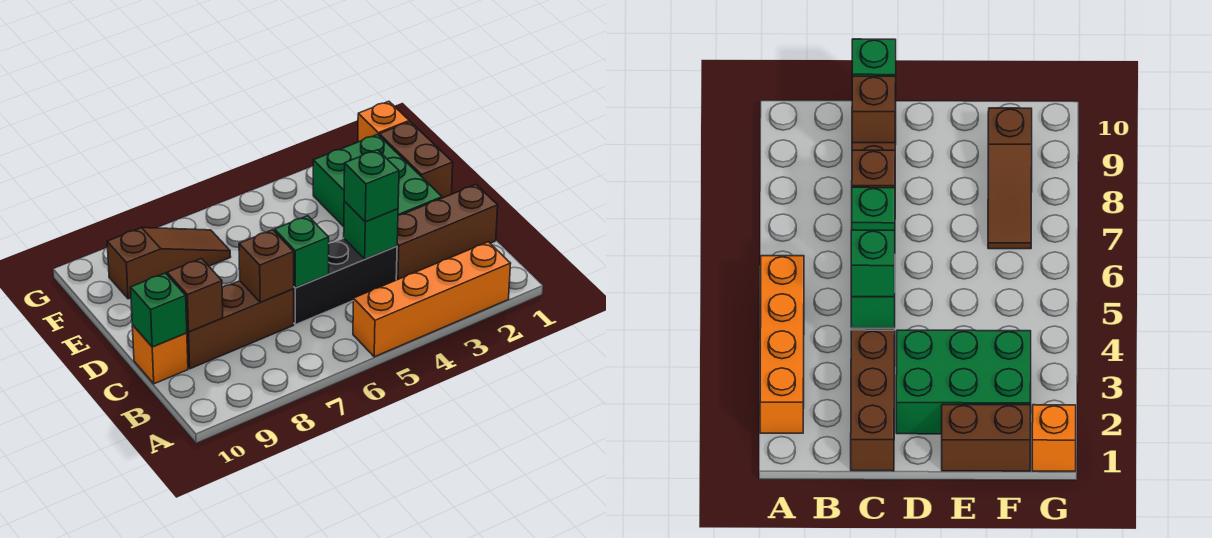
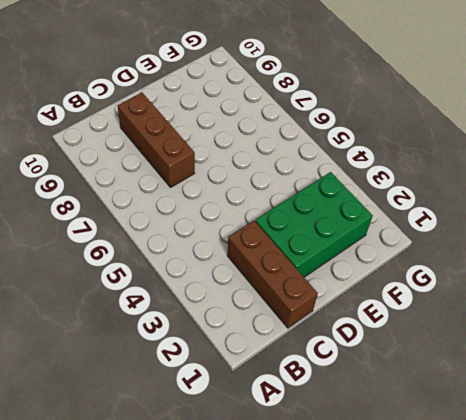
none -> orange 1x4 brick [353,242,511,357]
none -> black 1x3 brick [294,238,397,325]
none -> orange 1x1 brick [132,325,188,384]

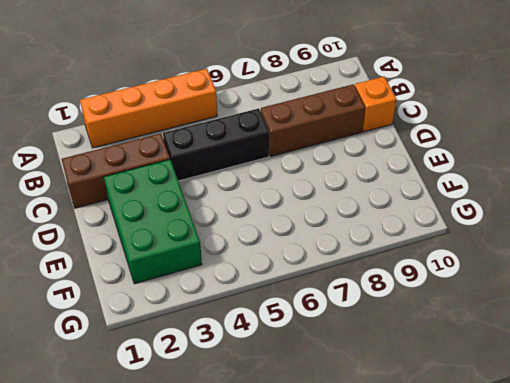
none -> brown 1x2 brick [379,122,453,198]
none -> brown 1x3 slope [107,228,231,299]
none -> orange 1x1 brick [358,101,409,142]

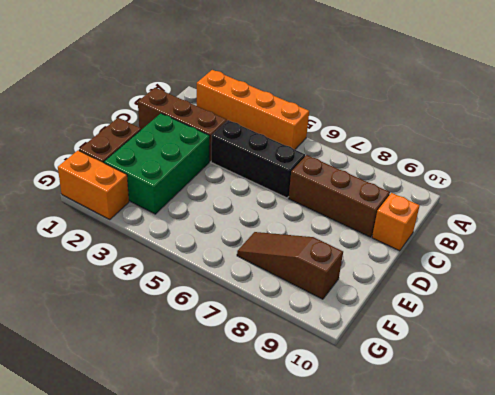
orange 1x2 brick [58,150,129,219] -> orange 1x1 brick [358,101,409,142]
none -> green 1x1 brick [344,201,398,259]
none -> green 1x1 brick [274,216,329,288]
none -> brown 1x1 brick [239,230,294,302]

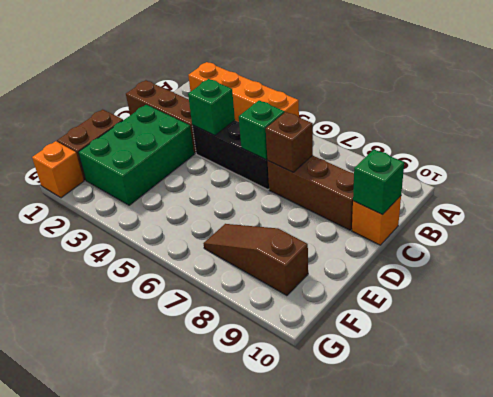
none -> brown 1x1 brick [167,259,223,332]
none -> green 1x1 brick [344,150,399,222]

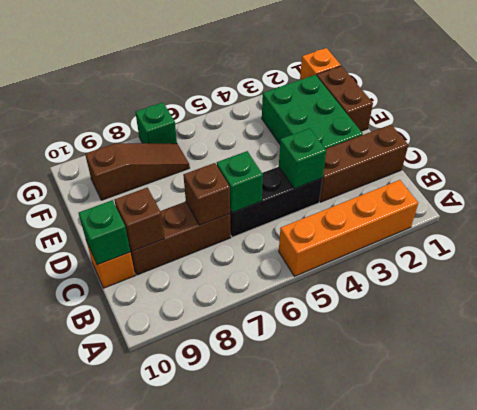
green 1x1 brick [135,103,177,144] -> green 1x1 brick moved to [344,150,399,222]

